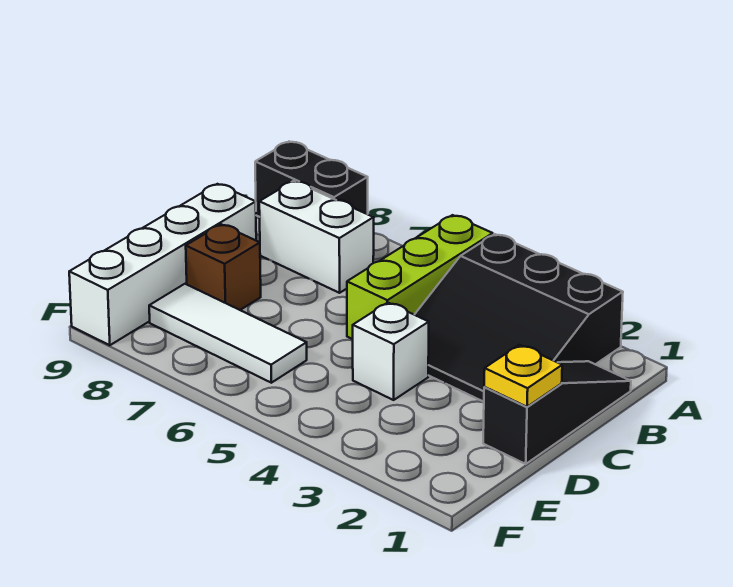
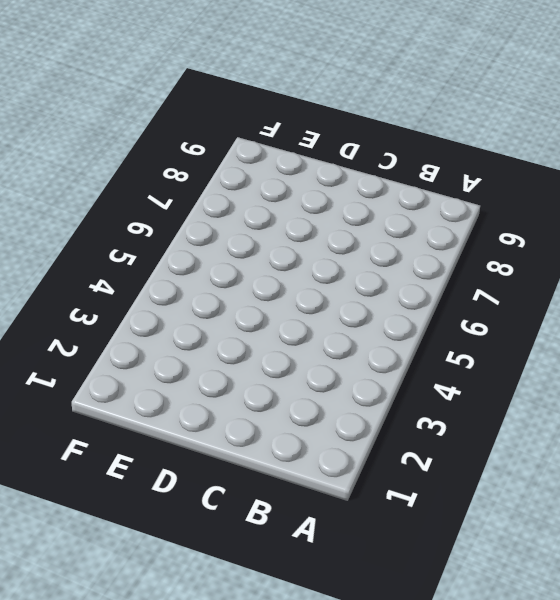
none -> black 3x3 slope [415,234,623,402]
none -> lime 1x3 brick [347,215,493,339]

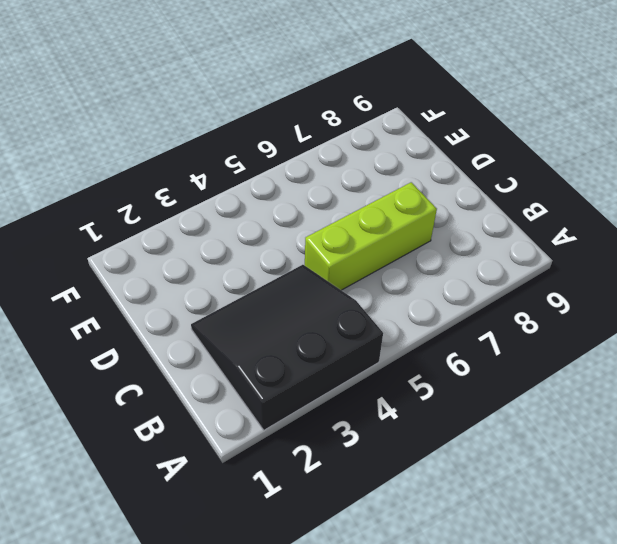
lime 1x3 brick [305,182,437,290] -> lime 1x3 brick turned to [347,215,493,339]
none -> black 1x2 brick [255,142,368,217]
none -> black 1x3 slope [483,361,631,464]

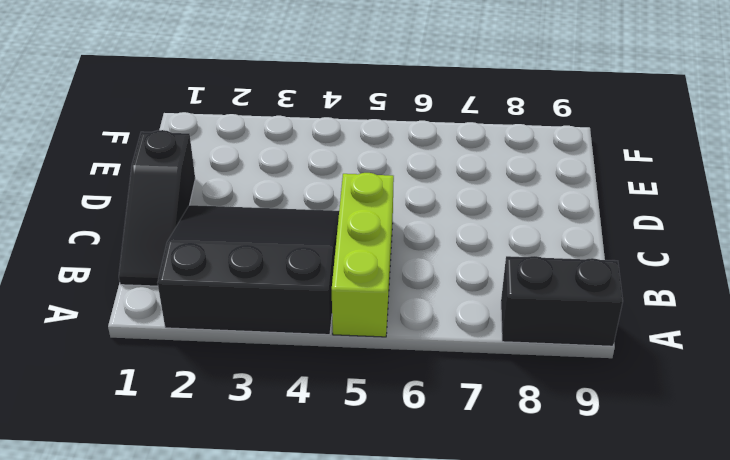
none -> white 1x2 brick [259,181,374,293]
none -> white 1x4 brick [69,184,256,345]

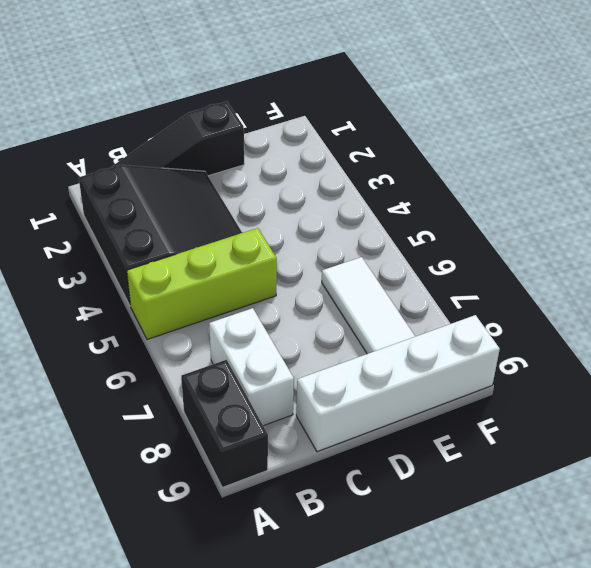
none -> white 1x1 brick [353,302,429,400]
none -> brown 1x1 brick [186,224,261,310]

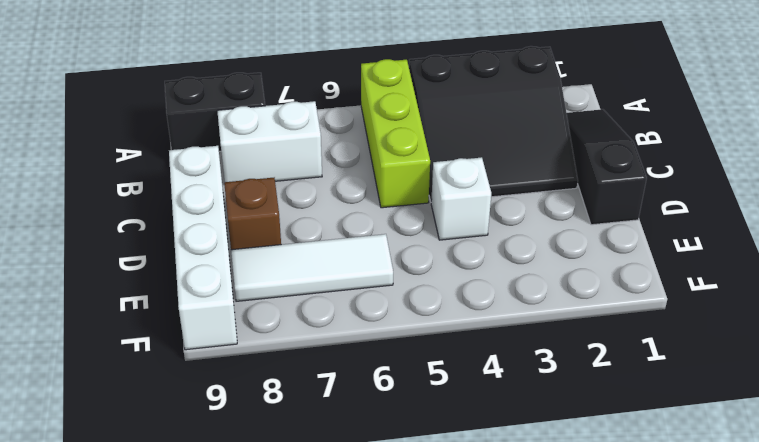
none -> yellow 1x1 plate [484,345,562,407]

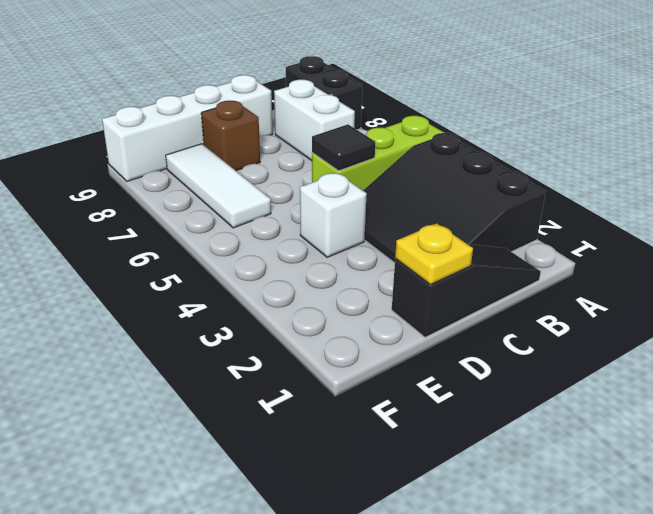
black 1x1 tile [312,124,375,171] -> none

